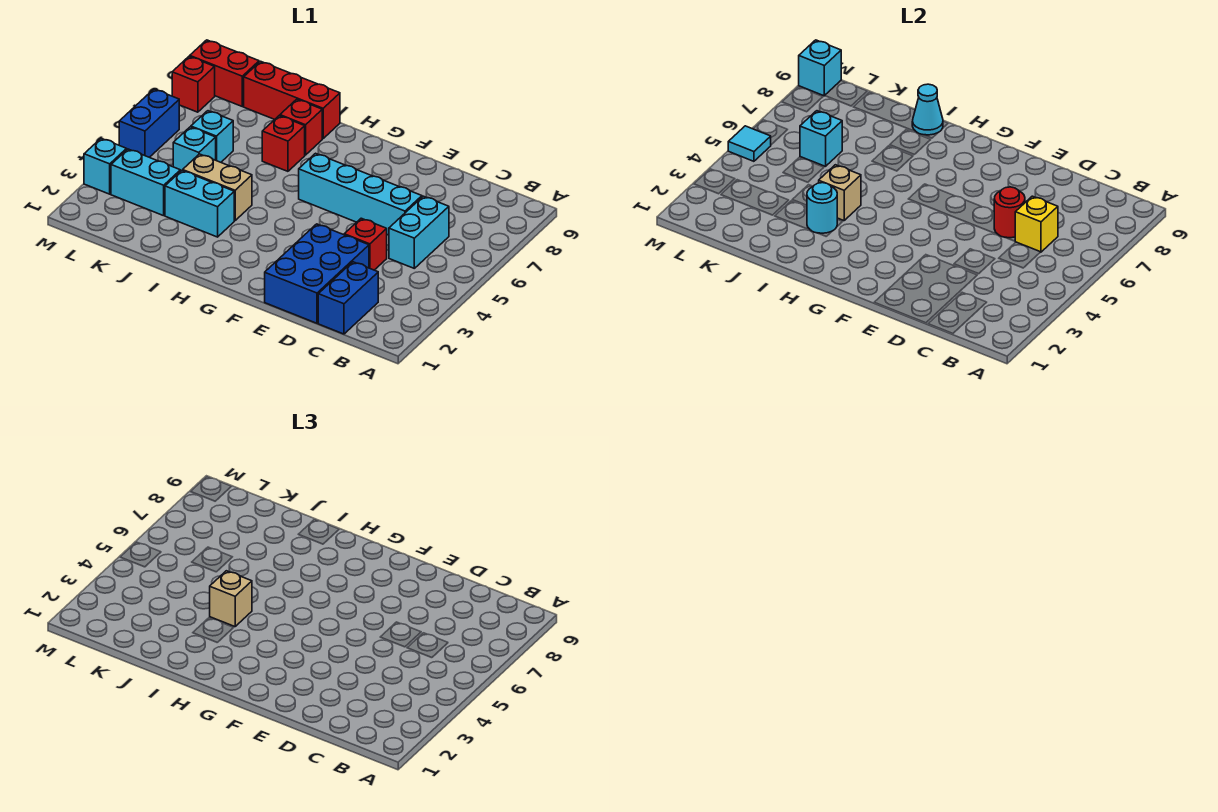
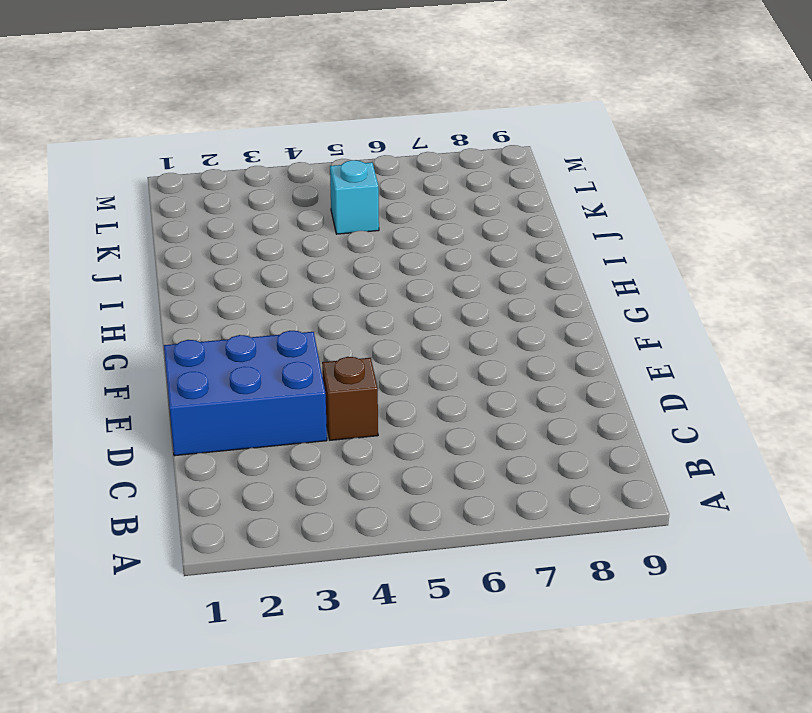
brown 1x1 brick [322,357,378,440] -> red 1x1 brick [344,218,387,270]
none -> blue 1x2 brick [318,262,378,334]
none -> cyan 1x2 brick [389,196,449,268]
none -> cyan 1x4 brick [299,153,422,235]

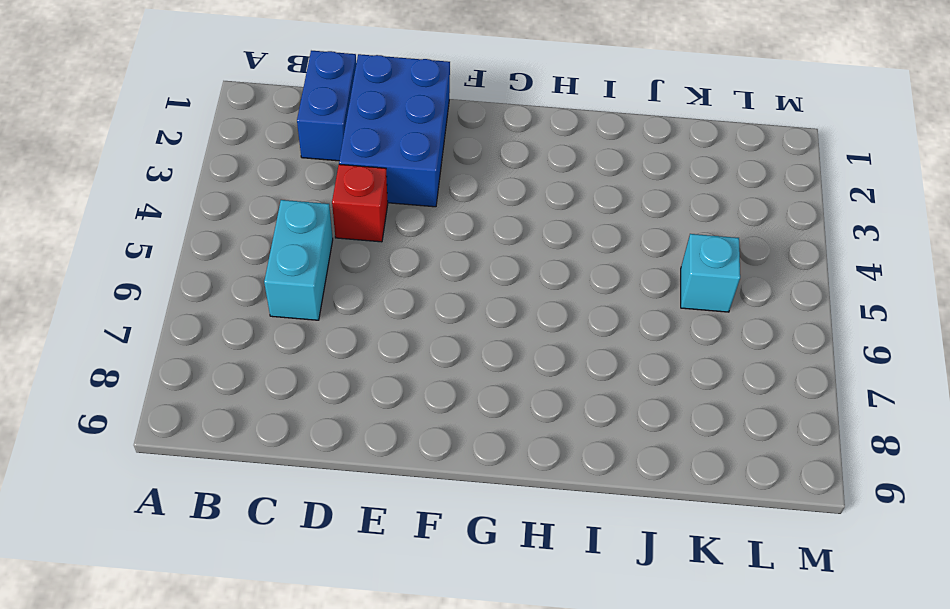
none -> cyan 1x4 brick [299,153,422,235]
none -> cyan 1x2 brick [165,171,234,237]
none -> tan 1x2 brick [183,154,252,221]

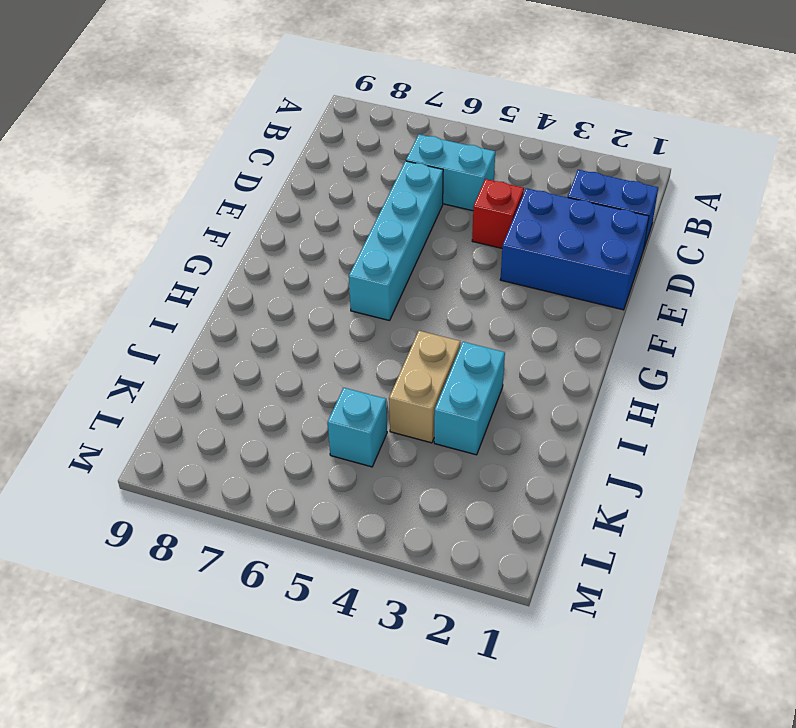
none -> red 1x1 brick [262,116,305,171]
none -> red 1x1 brick [280,99,322,155]
none -> red 1x3 brick [244,61,340,139]

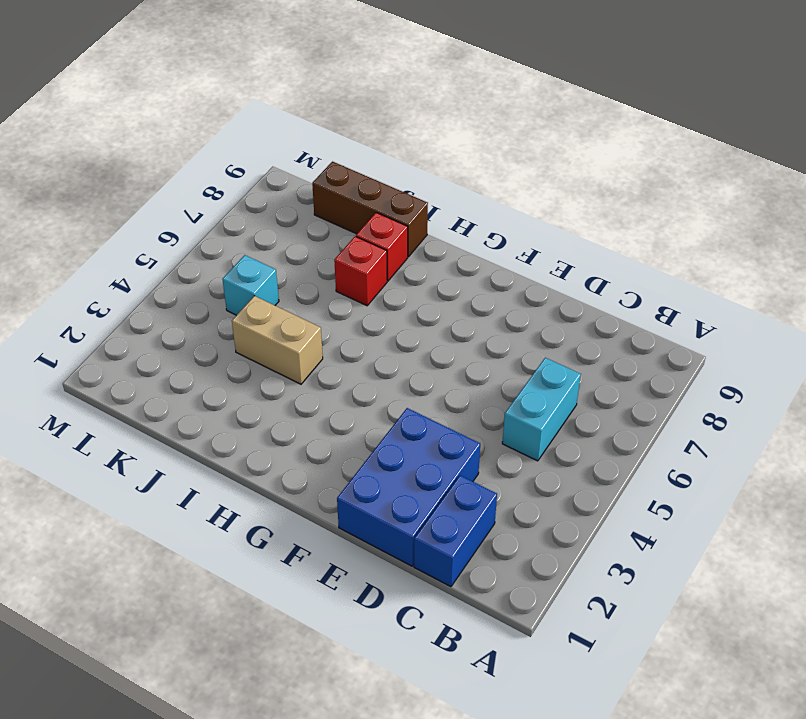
brown 1x3 brick [312,162,428,257] -> red 1x3 brick [244,61,340,139]
none -> red 1x1 brick [344,218,387,270]
none -> cyan 1x4 brick [299,153,422,235]
none -> cyan 1x2 brick [165,171,234,237]

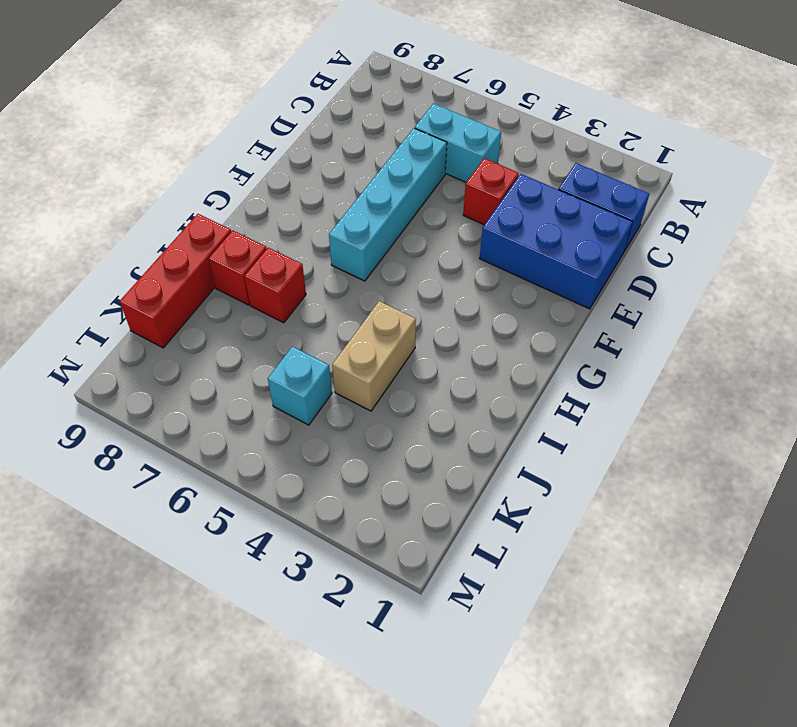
none -> cyan 1x2 brick [165,171,234,237]
none -> cyan 1x2 brick [111,149,180,216]
none -> cyan 1x1 brick [191,111,233,162]

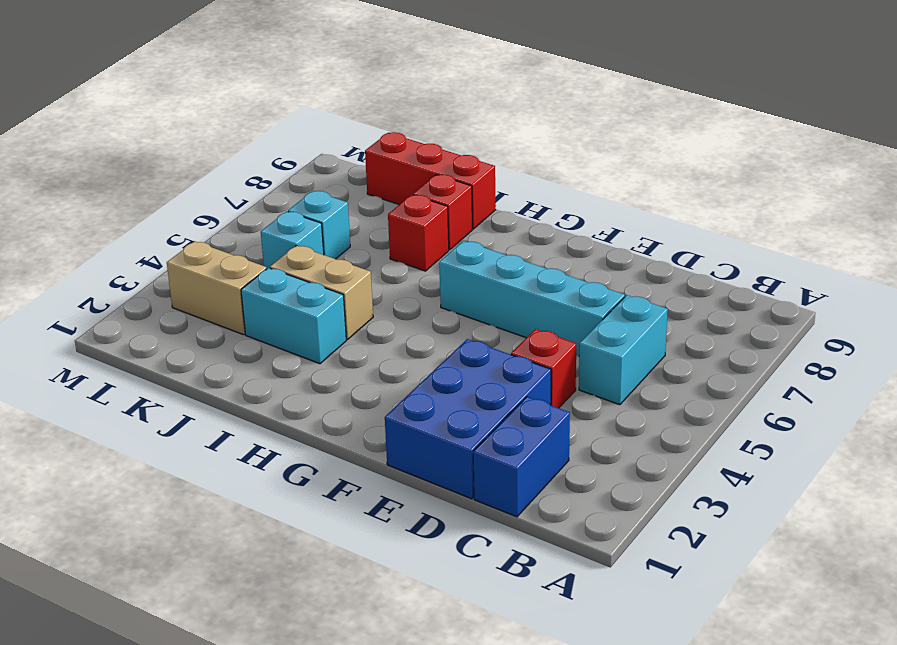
tan 1x2 brick [167,241,267,335] -> cyan 1x2 brick [111,149,180,216]
none -> red 1x2 brick [190,40,259,106]
none -> cyan 1x1 brick [84,138,127,194]
none -> blue 1x2 brick [119,89,179,157]

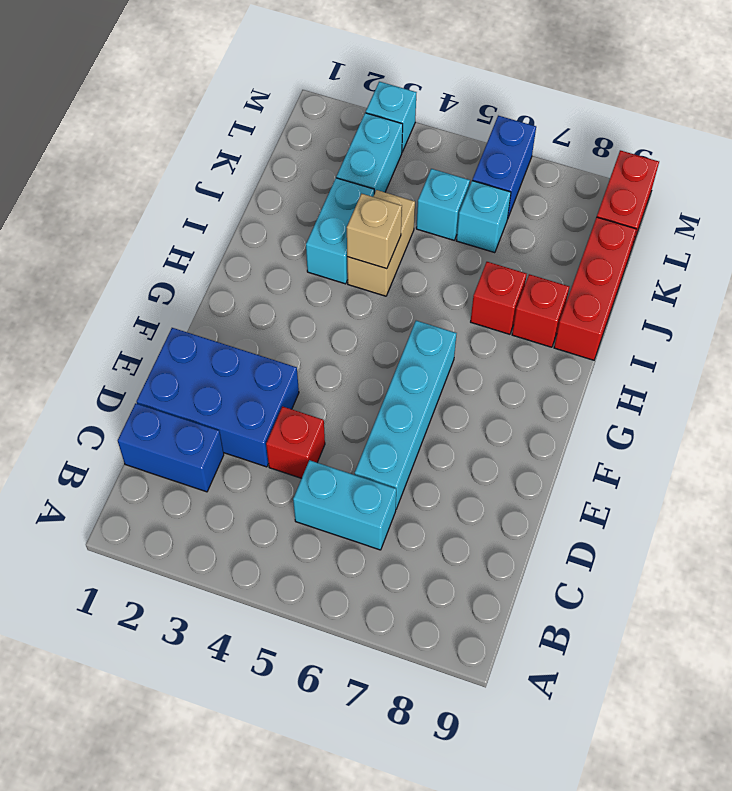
blue 1x2 brick [472,116,536,219] -> blue 1x2 brick turned to [119,89,179,157]
none -> red 1x1 brick [172,56,215,112]
none -> yellow 1x1 brick [1015,196,1058,252]
none -> red 1x1 round brick [994,187,1025,238]

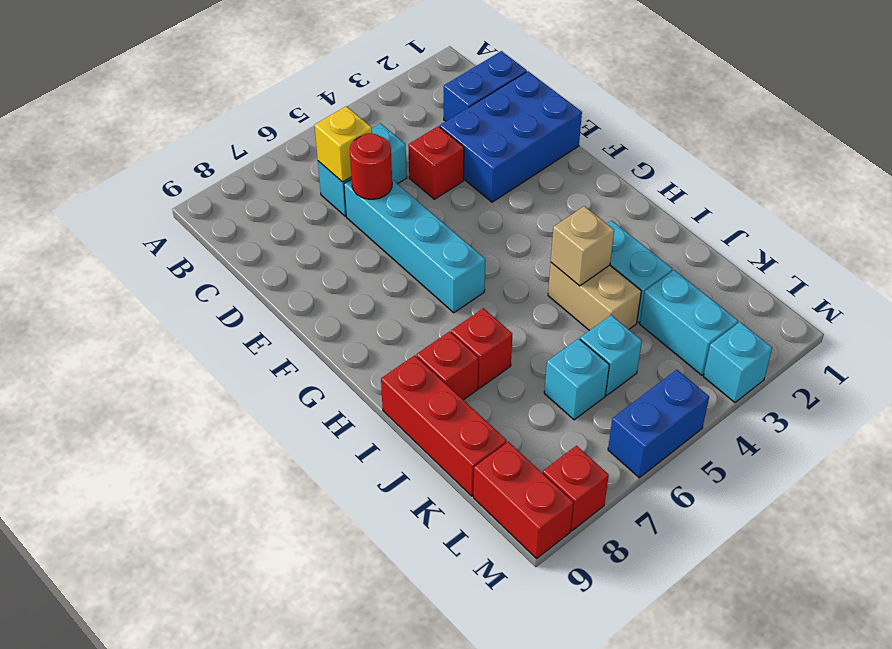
none -> cyan 1x1 round brick [807,183,837,233]
none -> cyan 1x1 cone [912,84,943,135]
none -> cyan 1x1 brick [800,111,842,166]

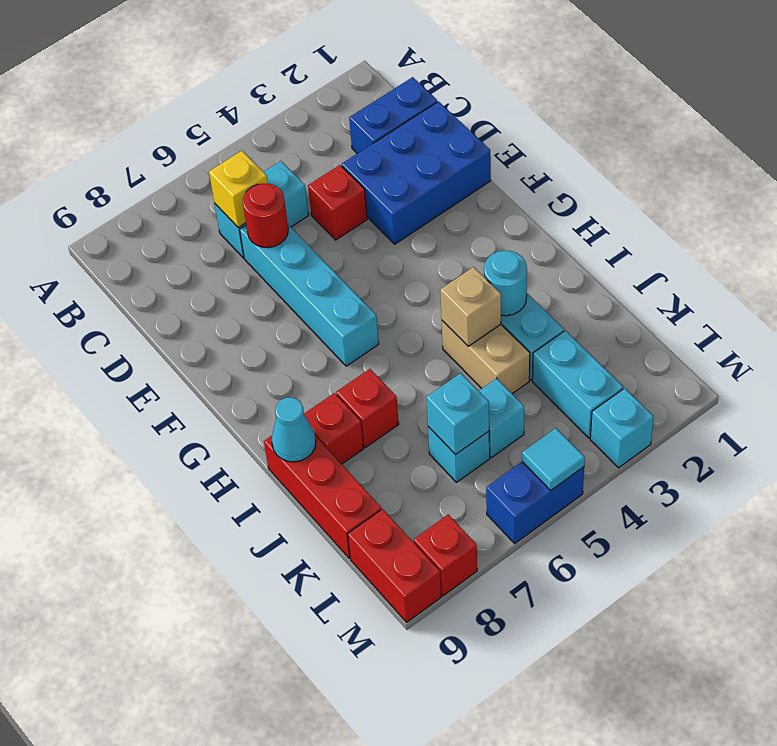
none -> cyan 1x1 brick [799,40,841,96]
none -> tan 1x1 brick [210,571,252,627]

